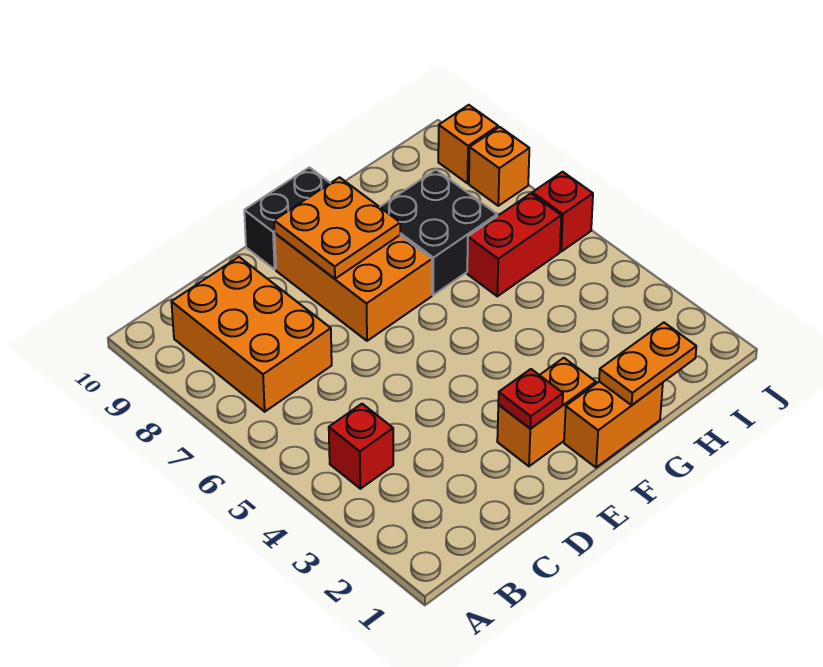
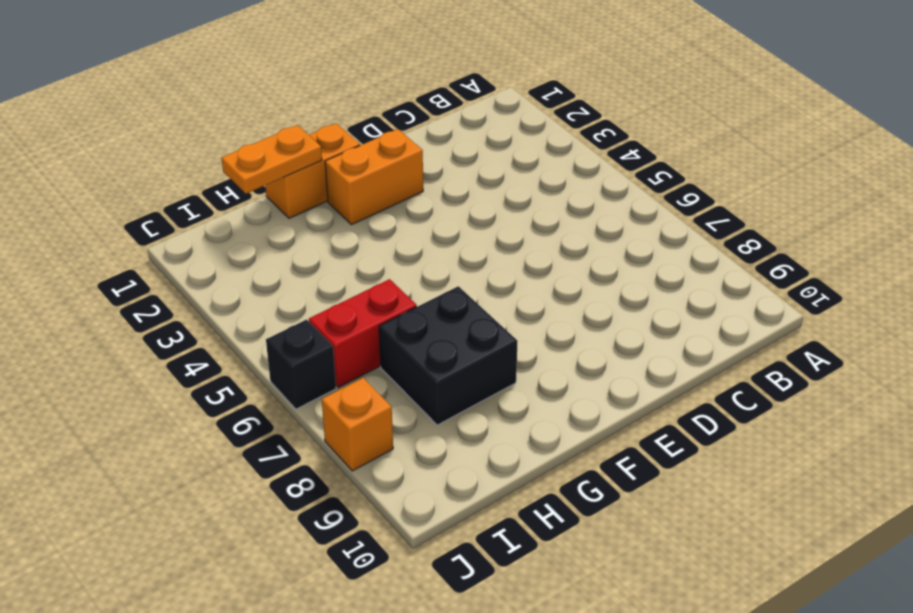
black 1x1 brick [266,320,336,409] -> red 1x1 brick [532,172,593,251]
none -> red 1x1 brick [329,404,393,489]
none -> orange 2x3 brick [171,257,332,412]
none -> orange 2x3 brick [275,234,432,341]

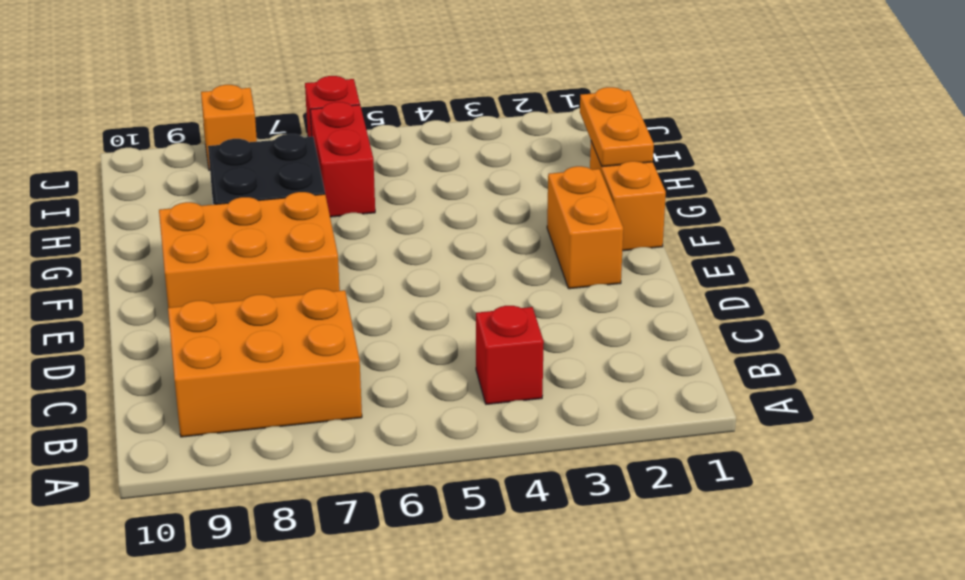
none -> black 1x2 brick [244,167,330,269]
none -> orange 1x1 brick [438,105,498,183]
none -> red 1x1 plate [498,369,563,429]

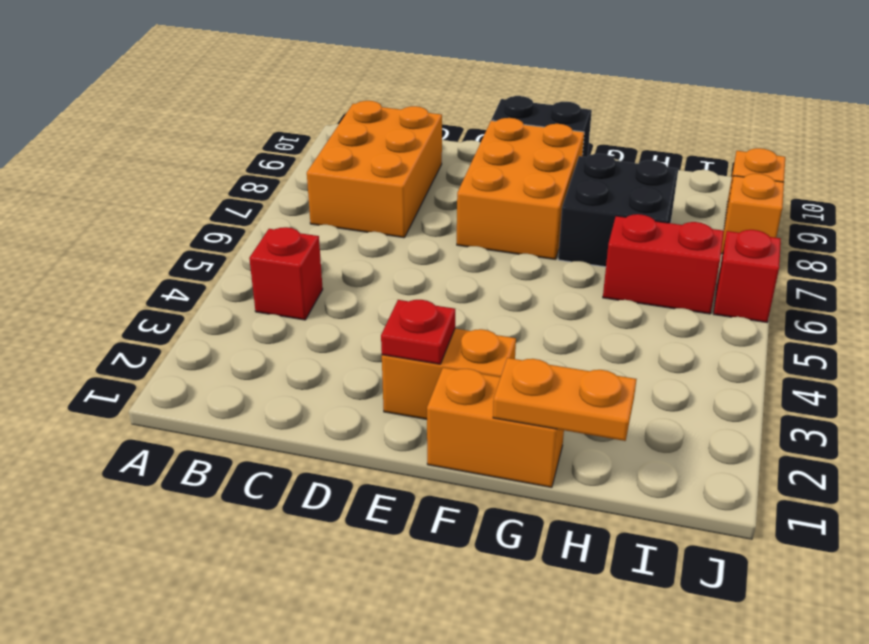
none -> orange 2x2 plate [274,177,400,279]

